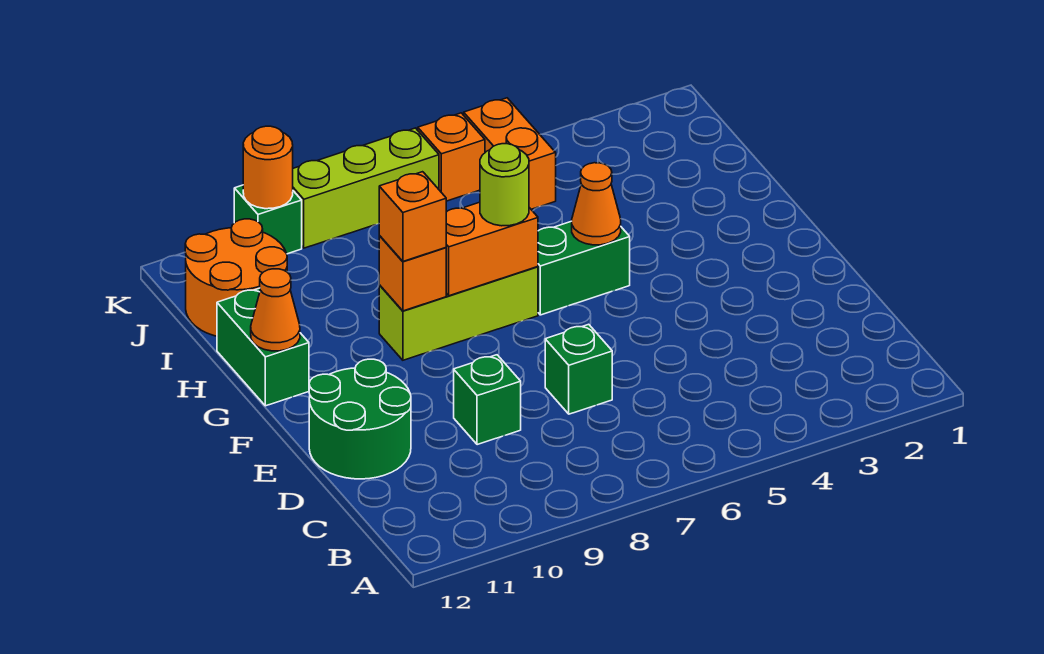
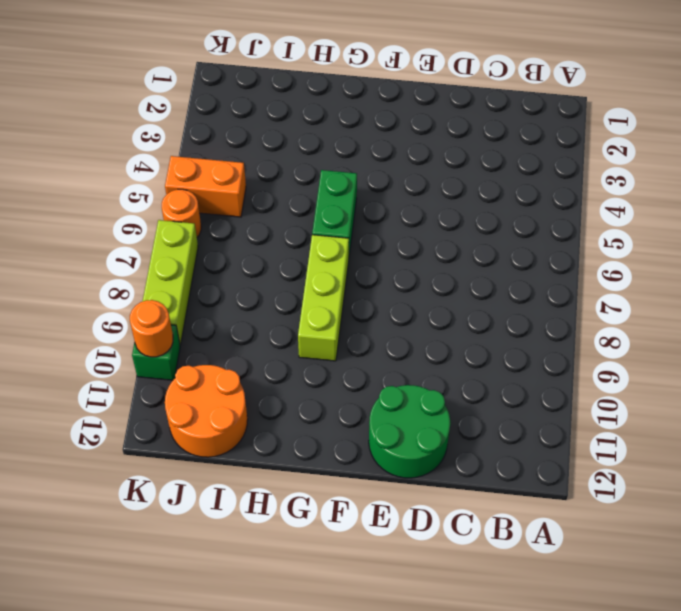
orange 1x1 round brick [162,189,201,237] -> orange 1x1 brick [418,113,485,201]
none -> green 1x1 brick [545,324,612,414]
none -> green 1x1 brick [454,355,521,445]
none -> green 1x2 brick [217,288,309,406]

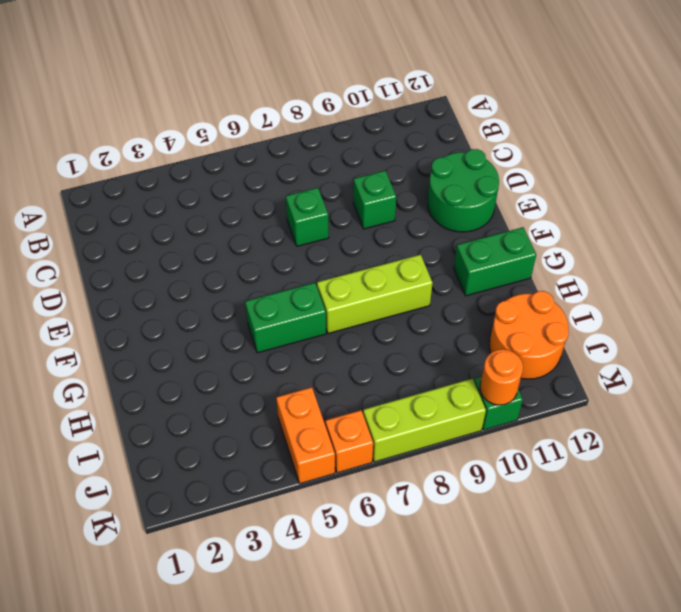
green 1x2 brick [454,227,536,296] -> green 1x2 brick turned to [217,288,309,406]
none -> orange 1x1 cone [572,163,621,245]
none -> orange 1x2 brick [446,202,538,296]
none -> orange 1x1 brick [379,236,446,311]

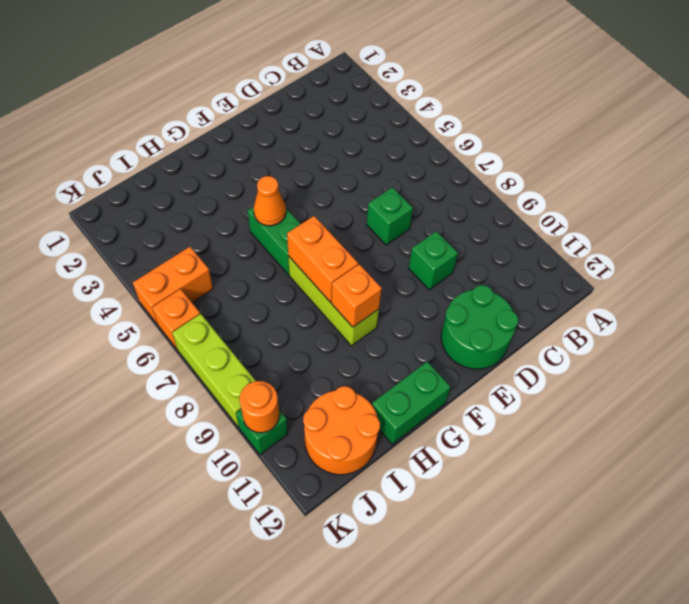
none -> orange 1x1 cone [251,269,300,351]
none -> lime 1x1 round brick [480,144,529,226]
none -> orange 1x1 brick [379,172,446,261]

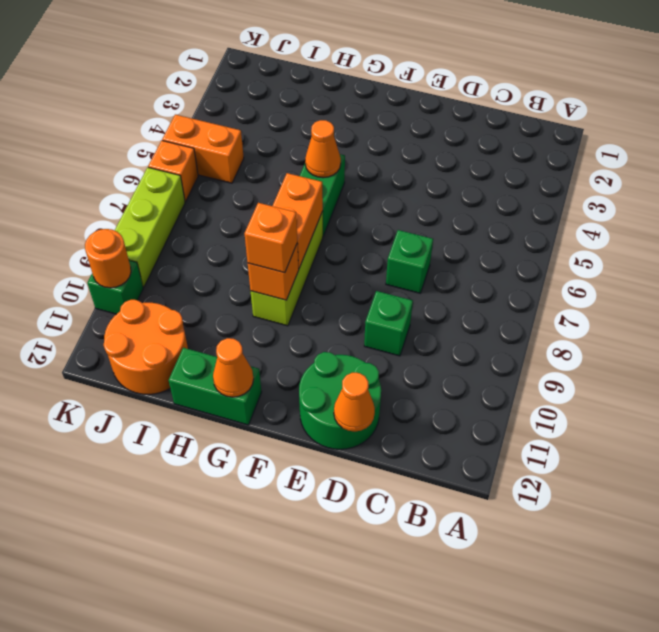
orange 1x1 cone [334,373,375,432] -> none
none -> lime 1x1 round brick [480,144,529,226]

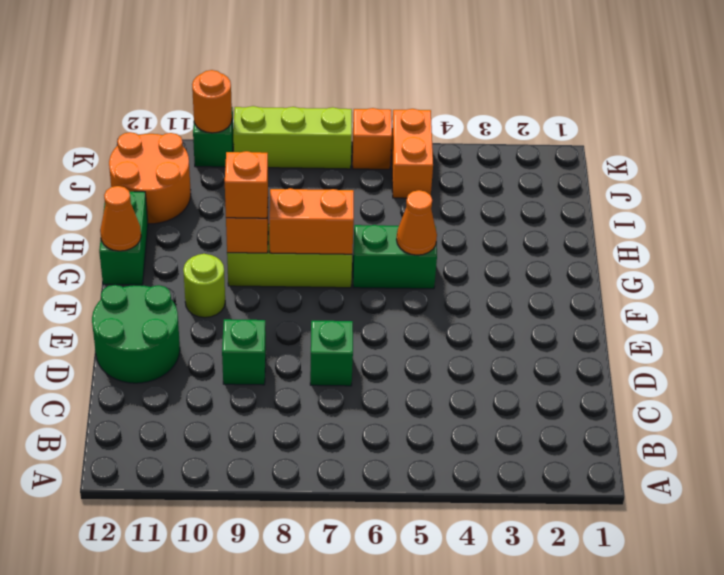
lime 1x1 round brick [183,254,225,318] -> lime 1x1 round brick moved to [480,144,529,226]

